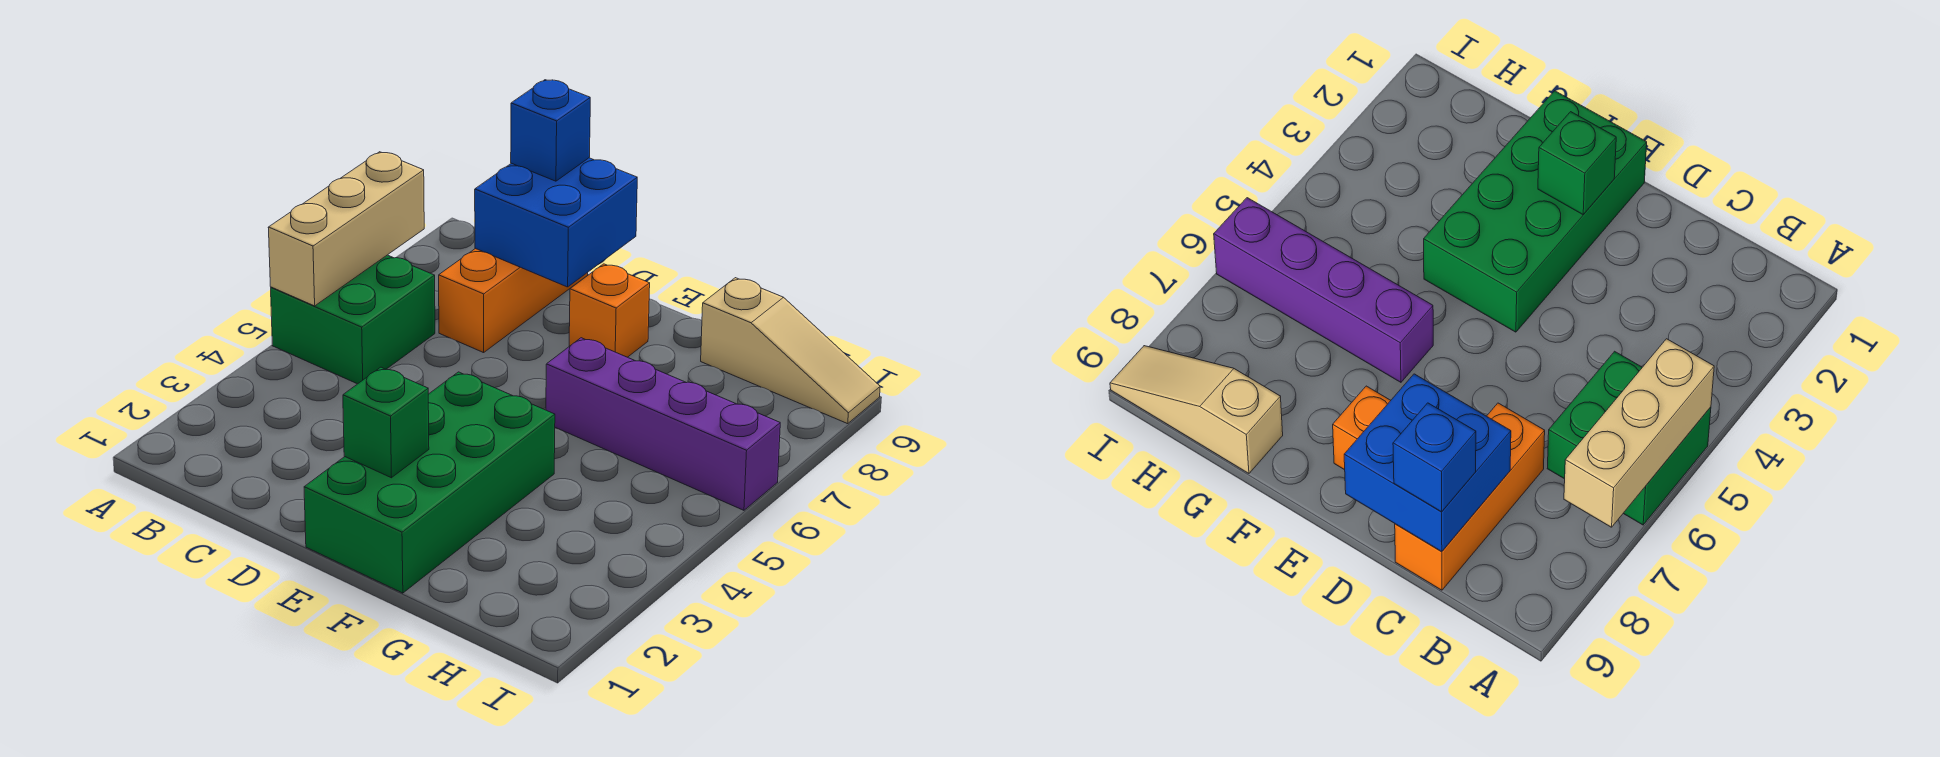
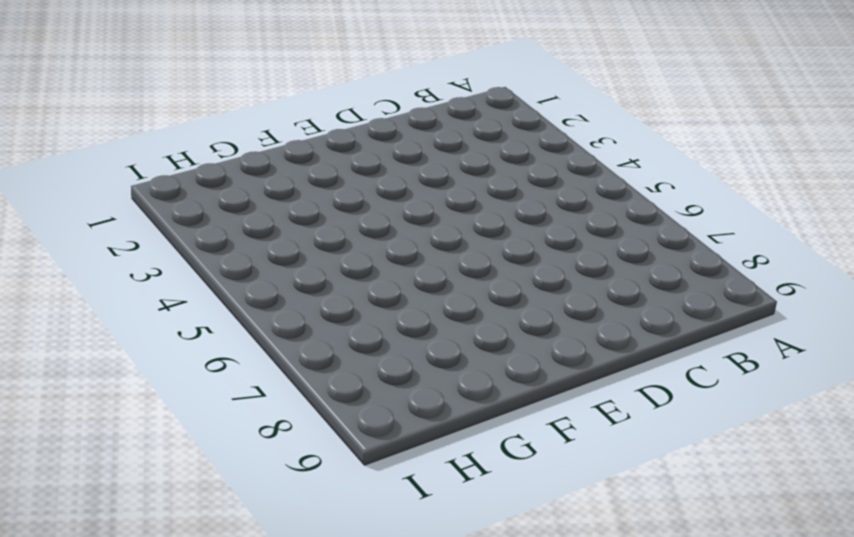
none -> green 2x2 brick [271,255,435,384]
none -> orange 1x3 brick [439,248,588,353]

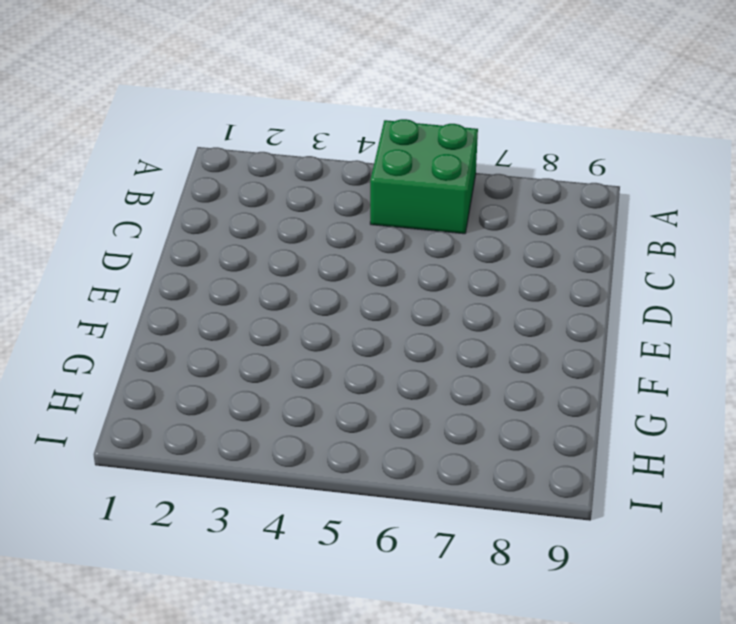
none -> orange 1x3 brick [439,248,588,353]
none -> green 2x4 brick [304,372,555,593]

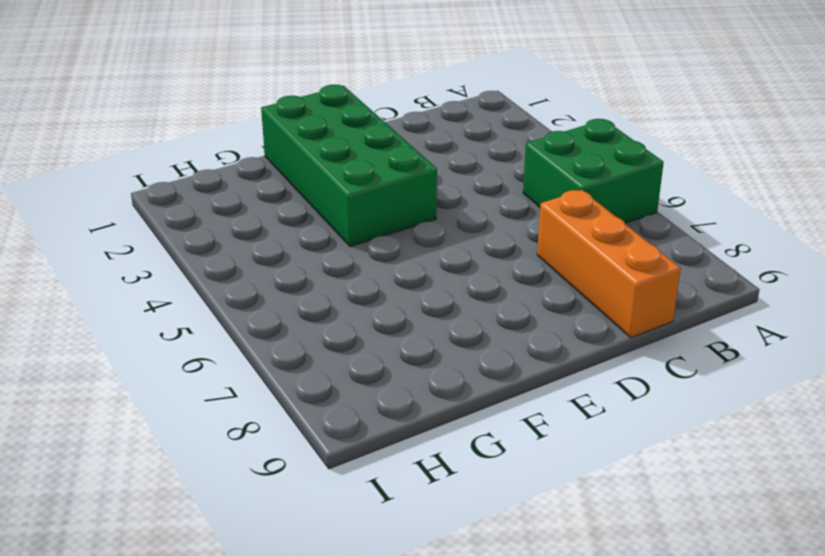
none -> orange 1x1 brick [569,264,650,357]
none -> purple 1x4 brick [546,338,780,510]

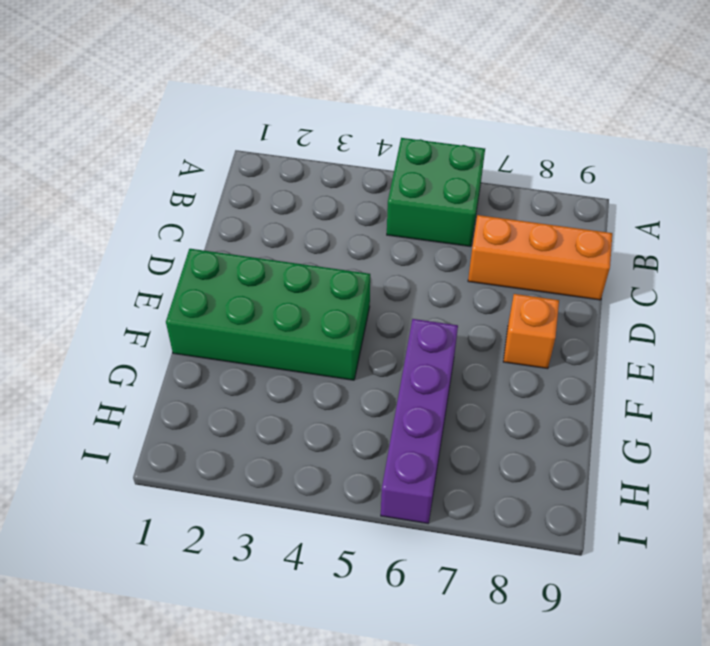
none -> tan 1x3 slope [701,278,880,424]
none -> tan 1x3 brick [268,152,424,306]

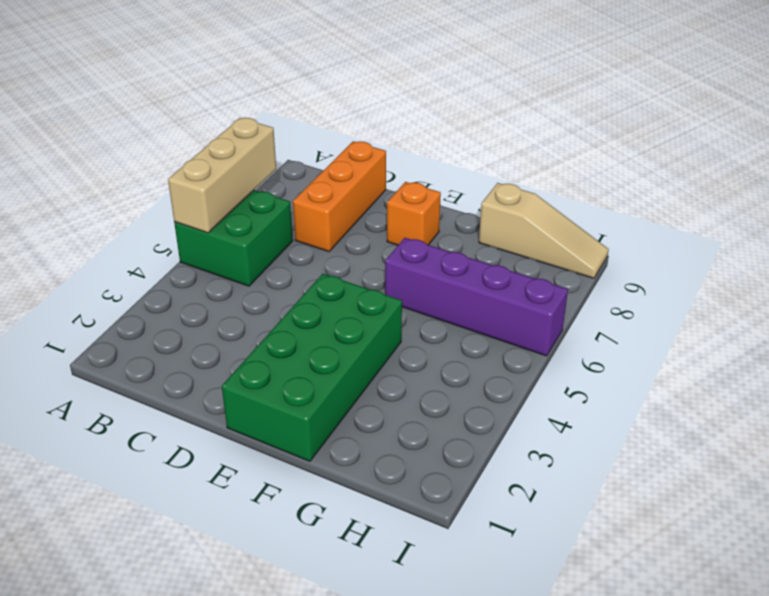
none -> blue 2x2 brick [475,158,637,287]
none -> green 1x1 brick [343,367,429,478]

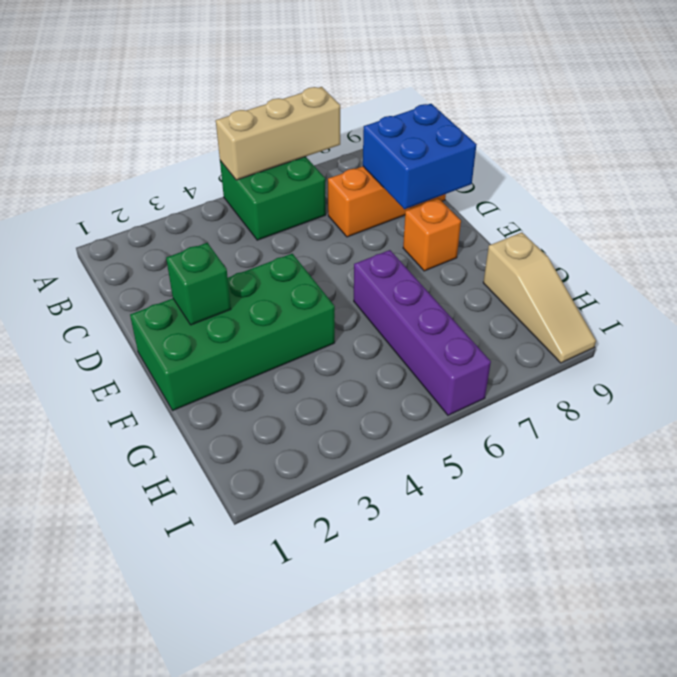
none -> blue 1x1 brick [511,80,590,181]

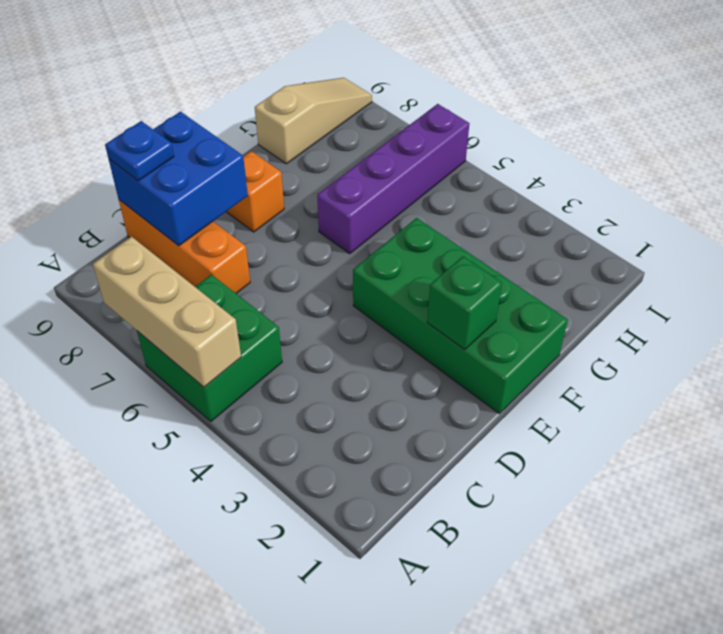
blue 1x1 plate [105,121,174,181] -> blue 1x1 brick [511,80,590,181]

